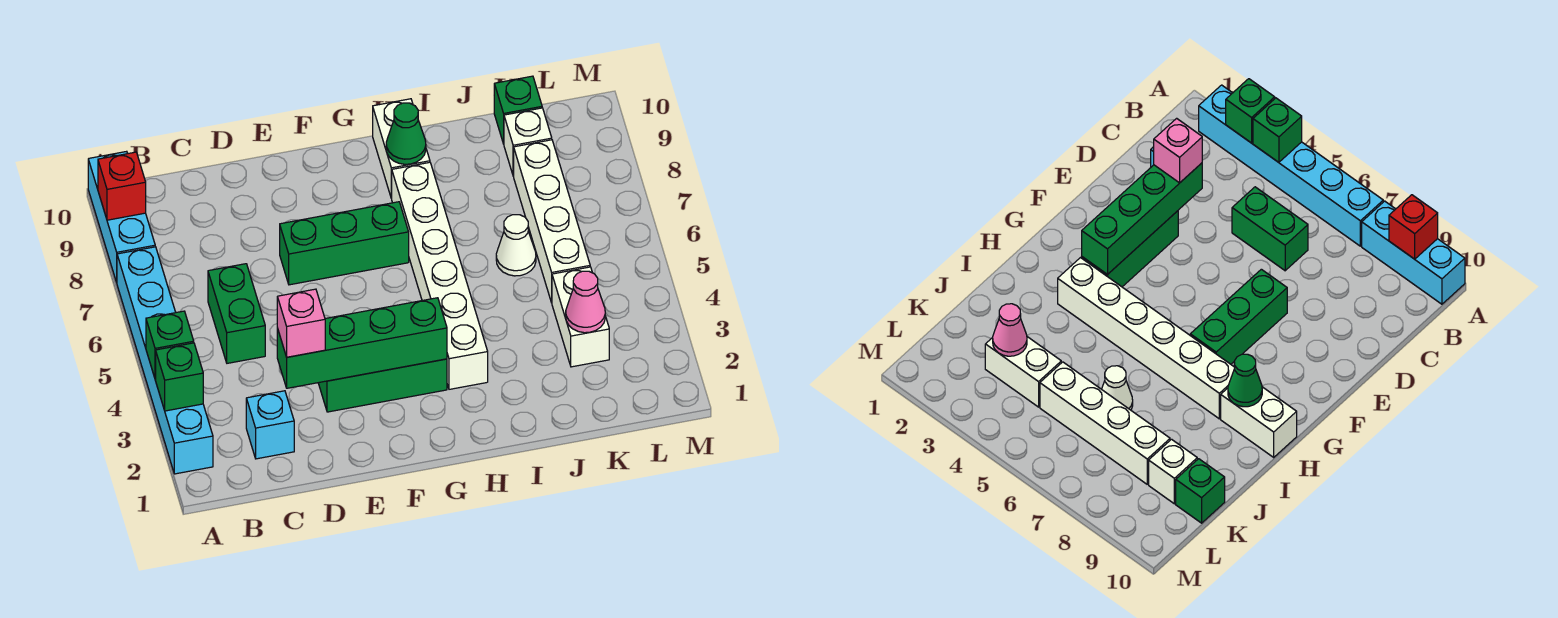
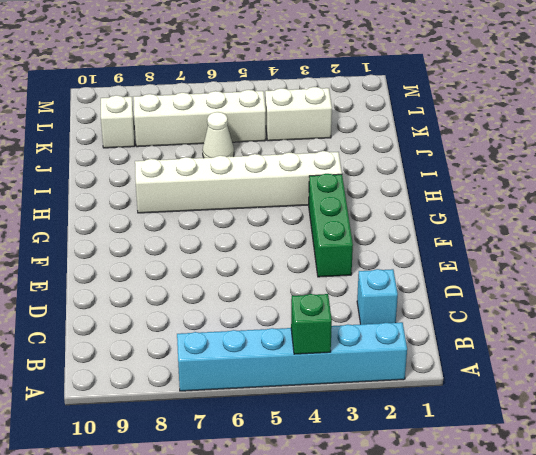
none -> cyan 1x3 brick [88,151,155,282]
none -> green 1x2 brick [208,264,265,363]
none -> green 1x3 brick [280,202,409,285]

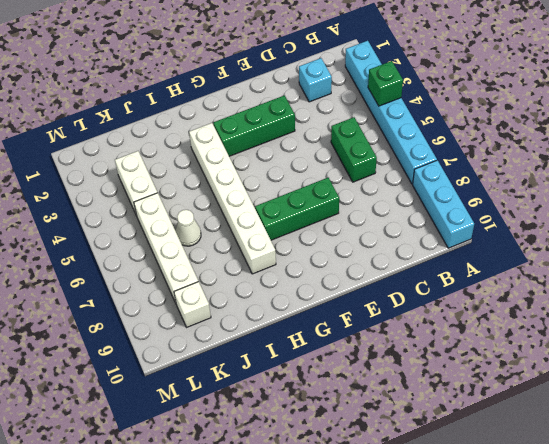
none -> white 1x2 brick [373,99,430,198]
none -> green 1x1 brick [494,76,542,144]
none -> green 1x1 brick [156,343,203,411]

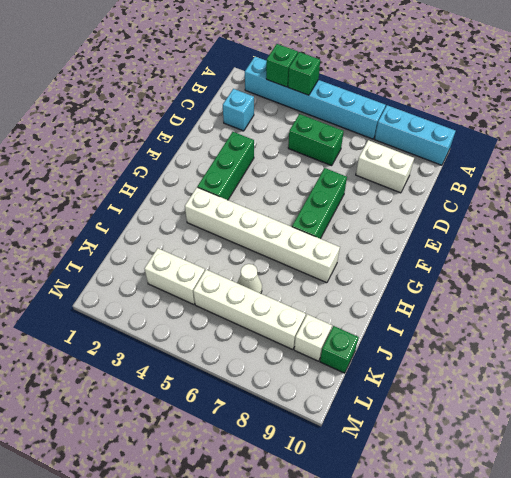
white 1x2 brick [356,140,414,193] -> white 1x2 brick moved to [373,99,430,198]
none -> red 1x1 brick [98,152,146,220]
none -> green 1x4 brick [277,298,447,388]
none -> green 1x1 cone [386,103,426,164]

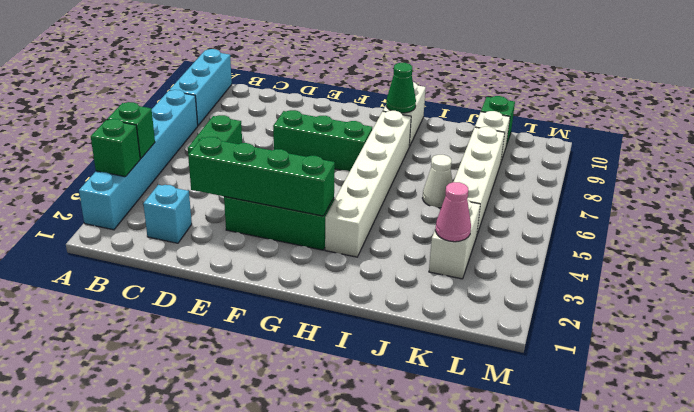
none -> red 1x1 brick [98,152,146,220]
none -> pink 1x1 brick [277,289,325,357]

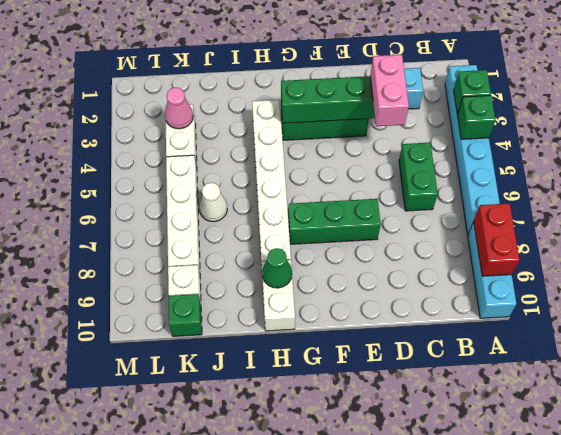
red 1x2 brick [474,203,519,276] -> red 1x1 brick [98,152,146,220]
pink 1x2 brick [370,55,409,126] -> pink 1x1 brick [277,289,325,357]

